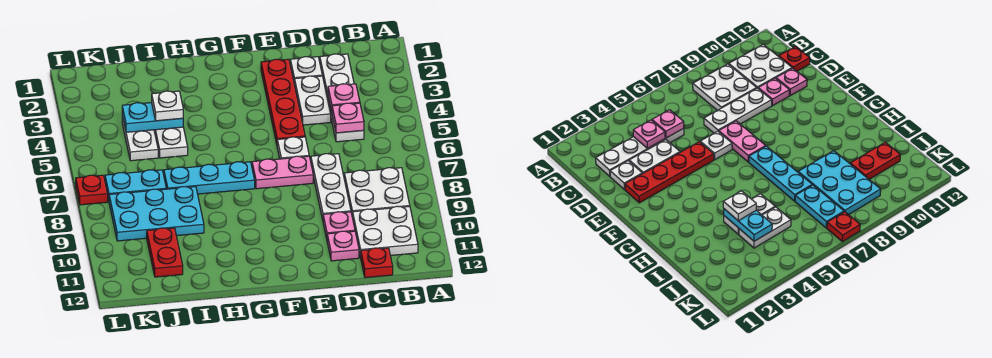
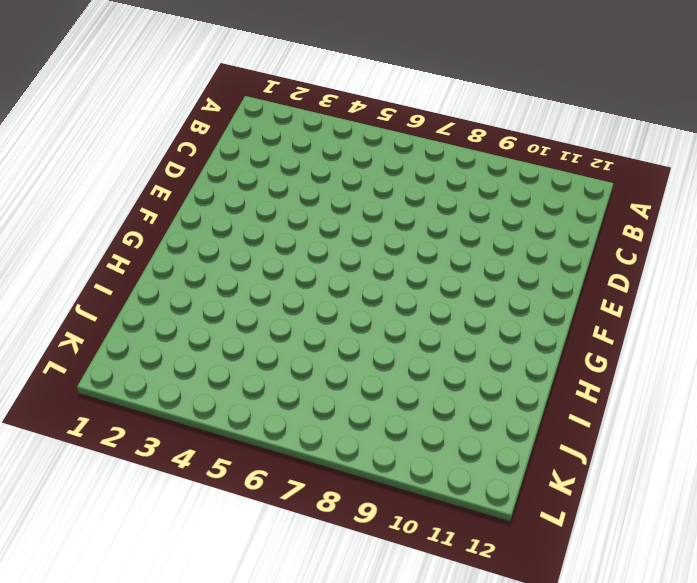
none -> white 2x2 plate [344,168,410,218]
none -> white 2x2 plate [353,206,418,258]
none -> white 1x4 plate [320,54,364,142]

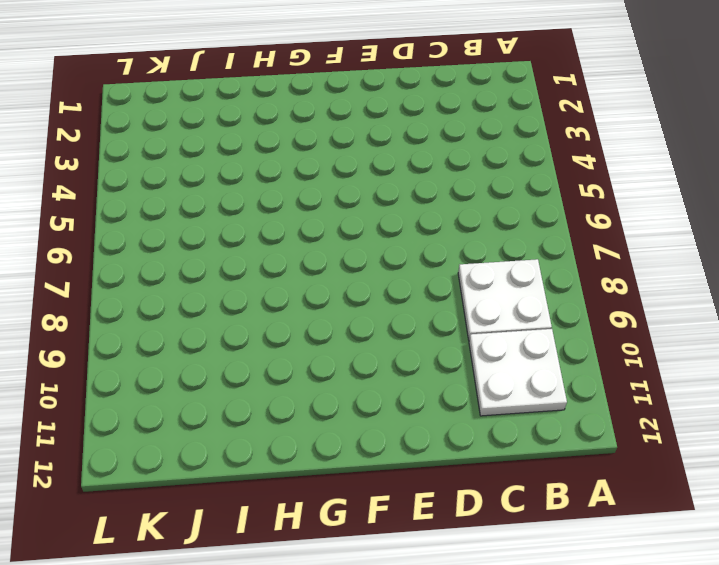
none -> white 1x4 plate [320,54,364,142]
none -> red 1x1 plate [361,248,393,278]
none -> white 1x1 plate [290,57,322,85]

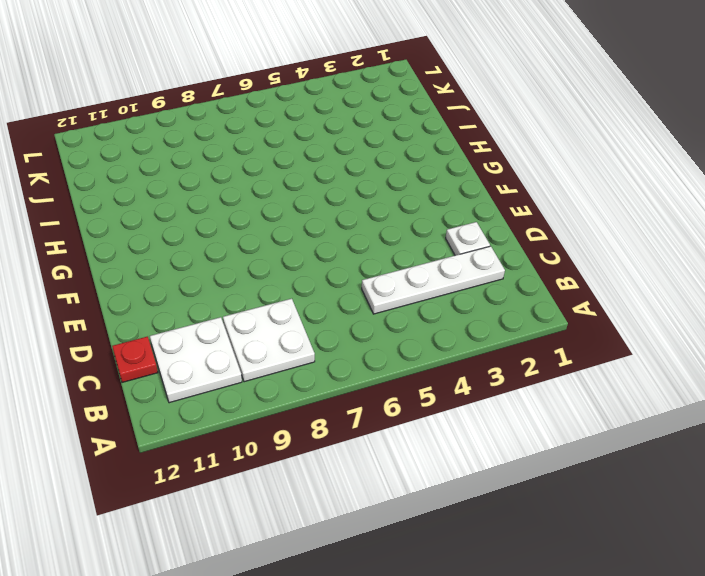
none -> white 1x2 plate [295,76,331,125]
none -> white 1x3 plate [311,154,351,220]
none -> pink 1x1 plate [323,212,355,239]

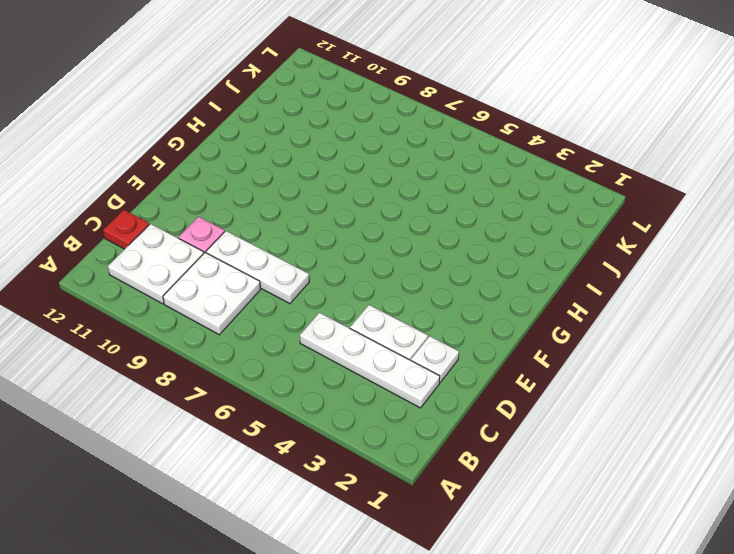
none -> pink 1x1 plate [327,231,359,261]
none -> red 1x4 plate [261,59,305,144]
none -> white 1x1 plate [277,137,309,159]

